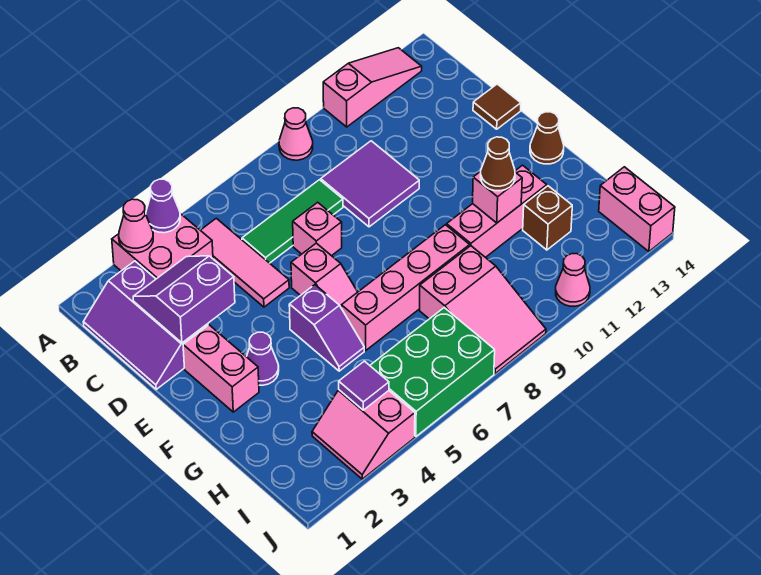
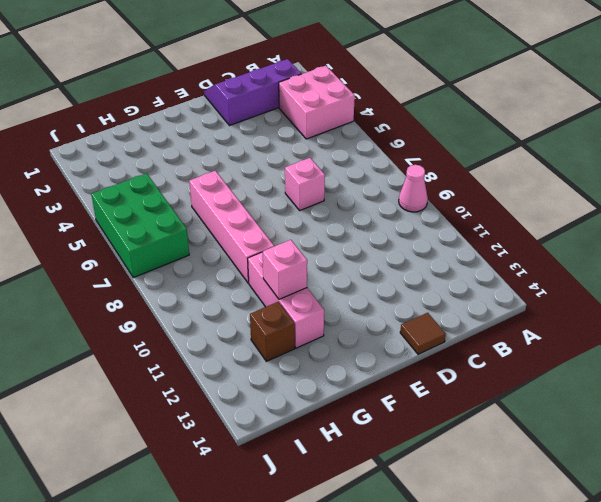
none -> pink 1x3 slope [323,48,422,127]
none -> pink 1x3 tile [200,218,289,307]
none -> green 1x3 tile [242,180,343,263]

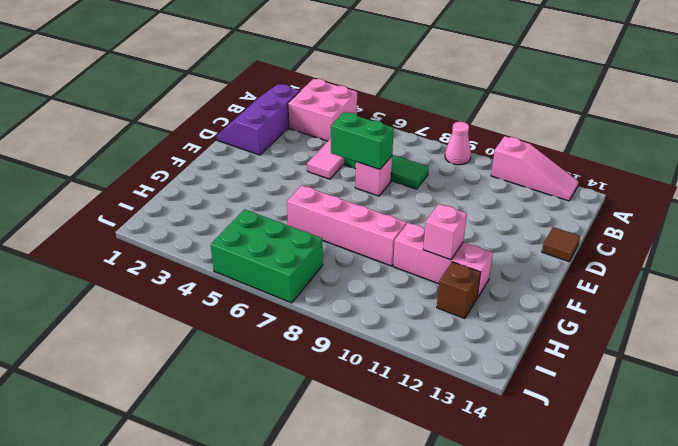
green 1x2 brick [331,112,394,169] -> none
none -> purple 2x2 tile [321,141,419,227]
none -> pink 1x2 brick [183,325,259,412]
none -> pink 1x2 slope [291,243,357,307]

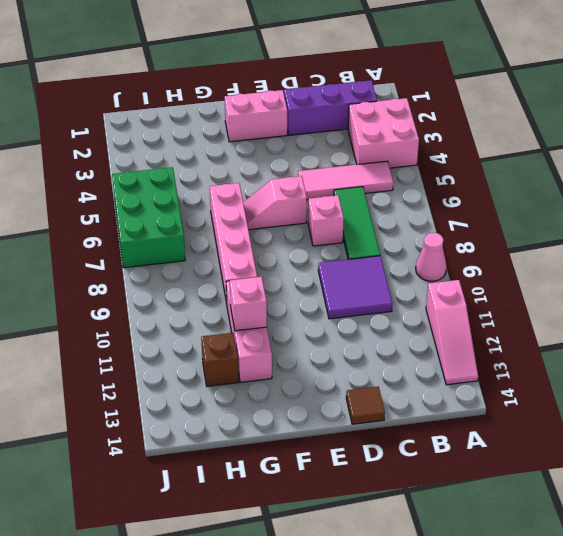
none -> purple 1x1 cone [247,332,279,385]
none -> purple 1x2 slope [289,285,364,371]
none -> brown 1x1 cone [530,112,564,164]

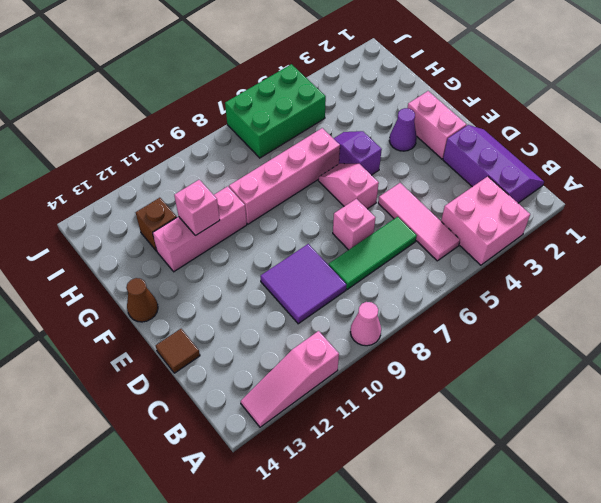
none -> pink 2x3 slope [420,246,546,374]
none -> pink 2x2 slope [312,390,415,479]
none -> pink 1x2 brick [599,167,675,252]

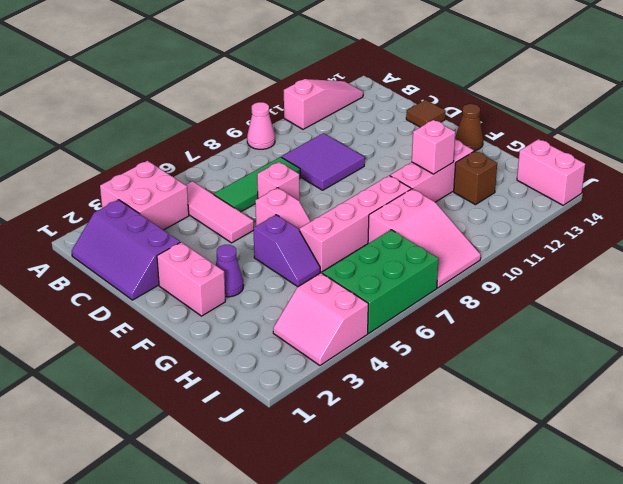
none -> pink 1x1 cone [556,254,590,306]
none -> pink 1x1 cone [119,199,153,253]
none -> purple 1x1 cone [146,179,180,233]

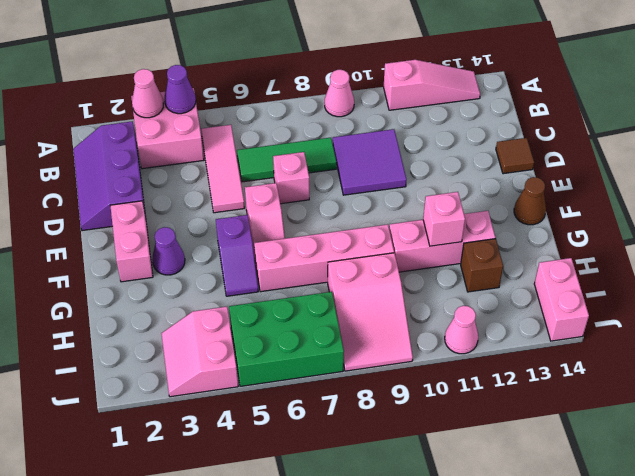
none -> purple 2x2 slope [133,256,235,343]
none -> purple 1x1 tile [339,361,389,410]
none -> brown 1x1 cone [481,137,515,191]

